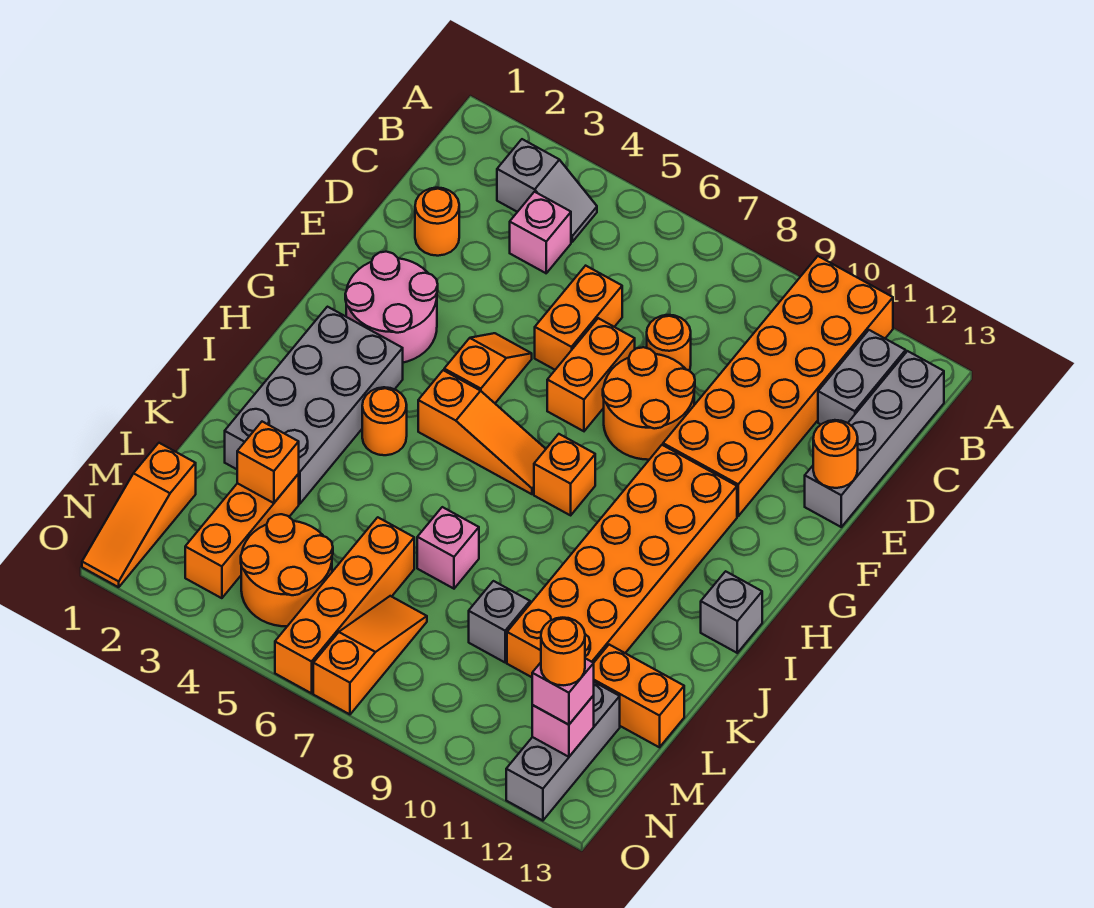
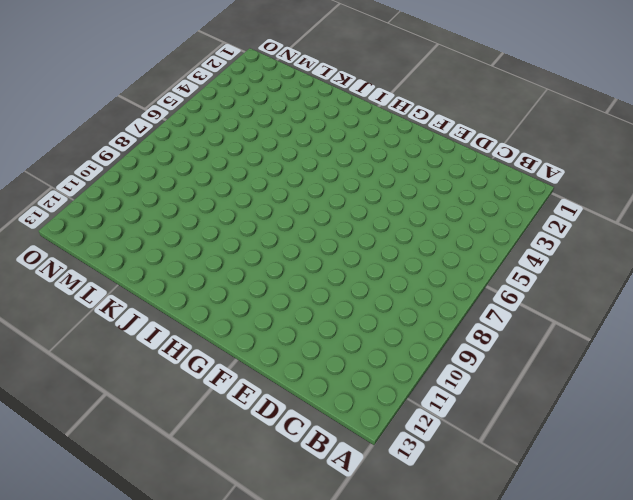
none -> orange 2x6 brick [663,256,893,516]
none -> grey 1x2 slope [497,139,597,242]
none -> grey 1x2 brick [818,330,906,424]
none -> grey 1x4 brick [805,351,944,527]

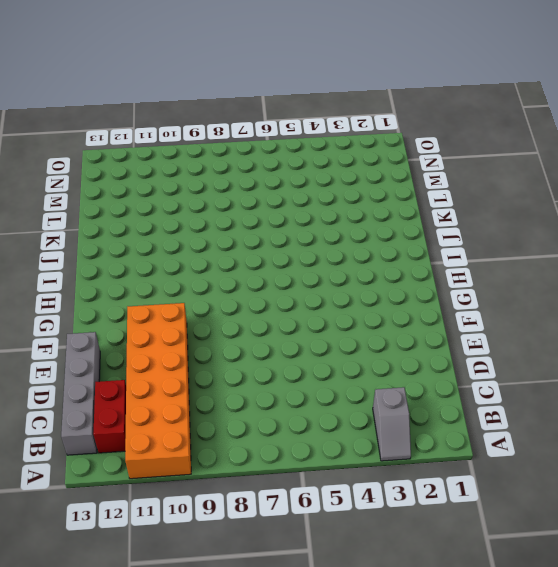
grey 1x2 slope [373,387,411,461] -> grey 1x2 slope turned to [497,139,597,242]
red 1x2 brick [93,380,126,453] -> grey 1x2 brick [818,330,906,424]
none -> pink 1x1 brick [510,192,571,273]
none -> orange 1x1 round brick [415,188,459,256]
none -> orange 1x2 brick [535,266,622,370]
none -> orange 1x1 round brick [647,315,691,371]

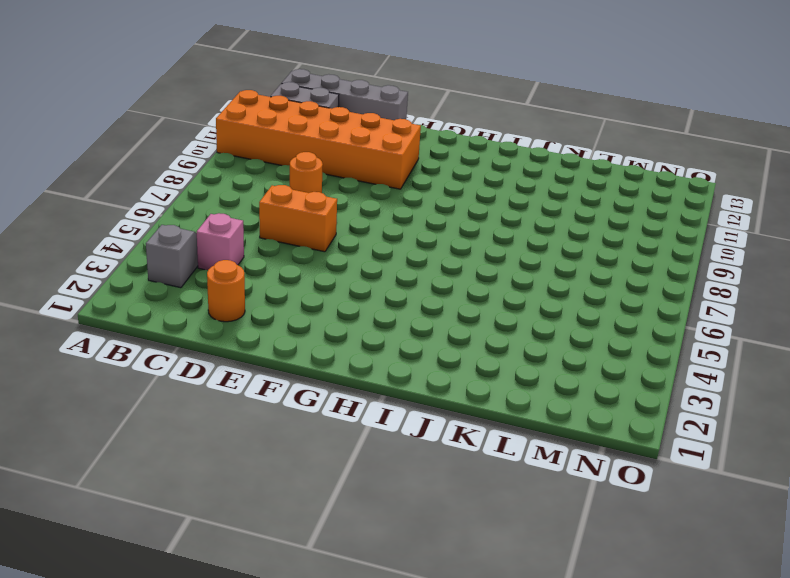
none -> orange 1x2 brick [547,318,635,431]
none -> orange 2x2 round brick [603,347,695,460]
none -> pink 2x2 round brick [345,252,438,362]
none -> orange 1x2 slope [444,333,532,403]

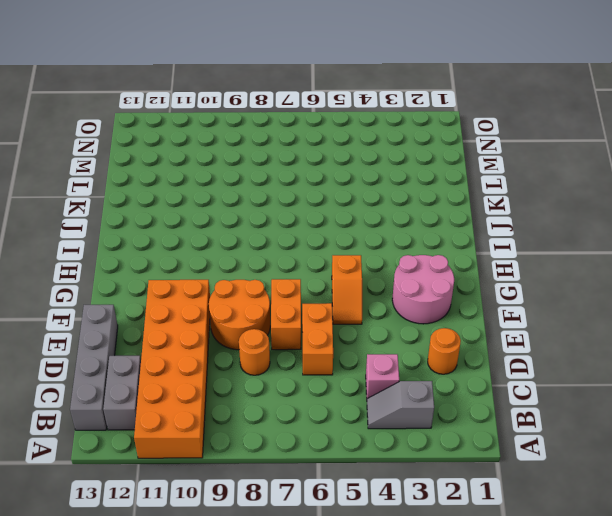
none -> orange 2x6 brick [507,445,737,677]
none -> grey 2x4 brick [225,307,403,504]
none -> orange 1x3 slope [418,370,546,494]
none -> orange 1x1 brick [534,434,595,515]

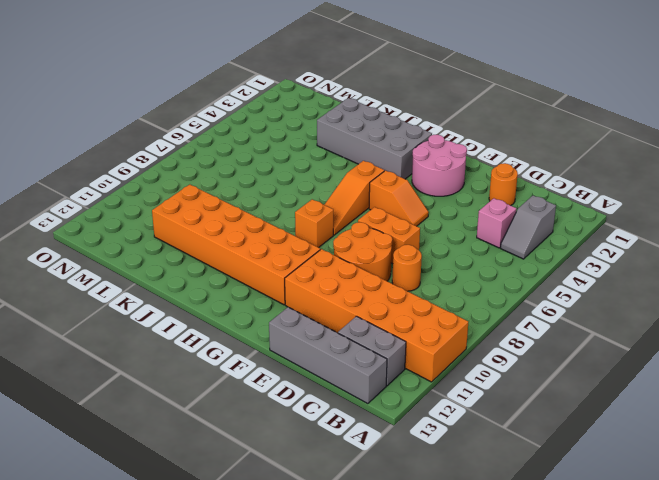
none -> orange 1x2 brick [535,266,622,370]
none -> orange 1x1 round brick [362,387,407,455]
none -> grey 1x1 brick [701,571,762,653]
none -> pink 1x1 brick [417,507,479,589]

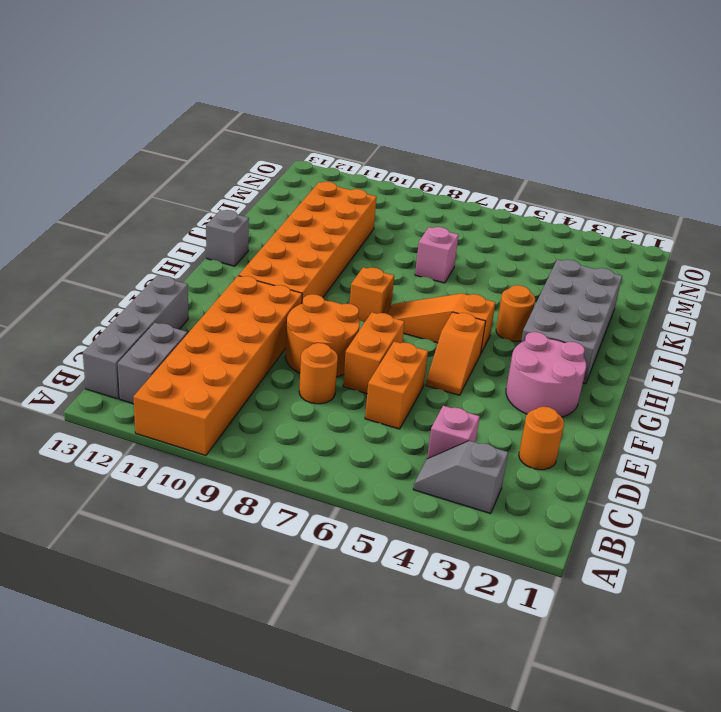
none -> orange 1x3 brick [185,474,299,598]
none -> orange 1x4 brick [275,517,414,693]
none -> grey 1x1 brick [469,581,530,662]
none -> orange 1x2 brick [594,645,684,747]

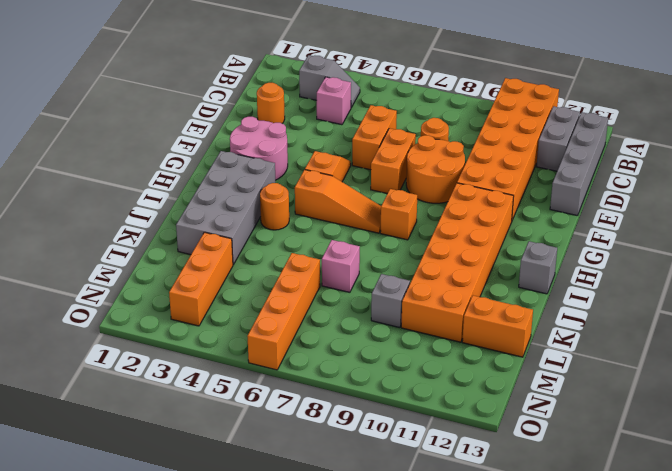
none -> orange 1x3 slope [82,443,196,587]
none -> orange 2x2 round brick [241,514,333,626]
none -> orange 1x3 slope [313,596,427,714]
none -> grey 1x3 brick [506,682,620,821]

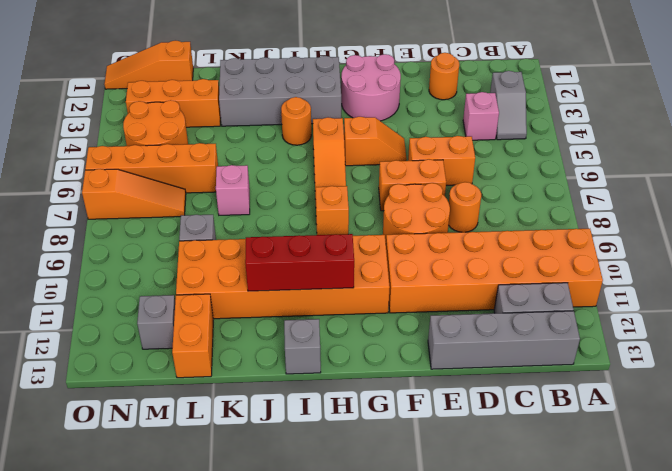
red 1x3 brick [245,234,354,291] -> none
grey 1x1 brick [137,295,175,349] -> grey 1x3 brick [506,682,620,821]
none -> orange 1x1 round brick [813,420,858,488]
none -> orange 1x1 brick [237,422,299,503]
none -> pink 1x1 brick [532,696,594,757]
none -> pink 1x1 brick [532,658,594,725]

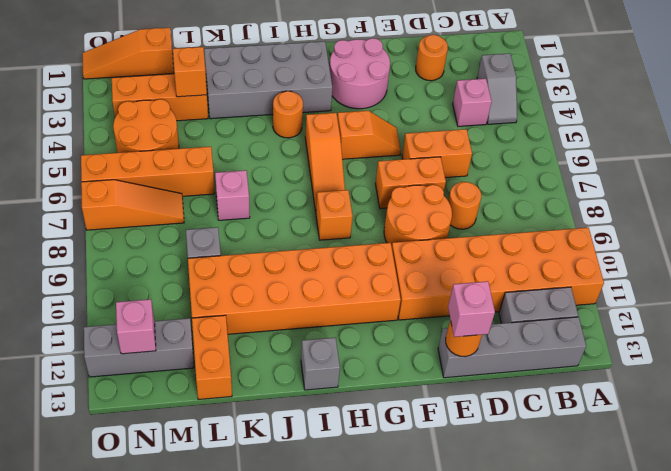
pink 1x1 brick [448,281,495,337] -> pink 1x1 brick moved to [532,658,594,725]
none -> orange 1x1 round brick [541,618,585,685]

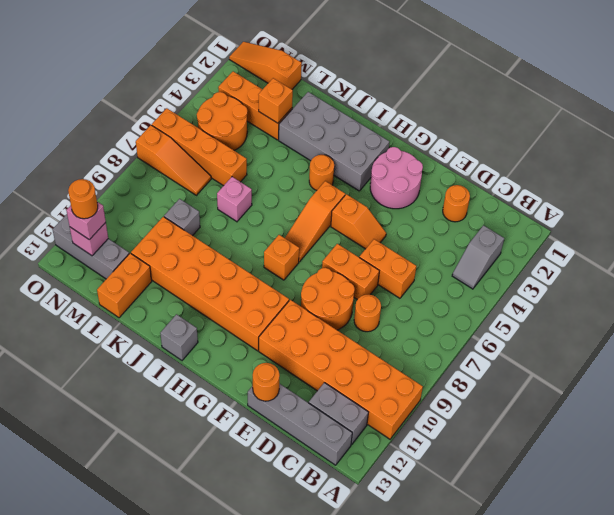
none -> pink 1x1 brick [510,192,571,273]

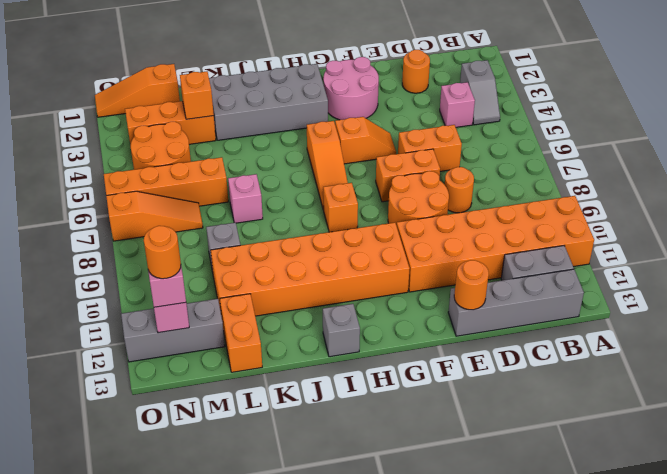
none -> orange 1x1 round brick [362,387,407,455]

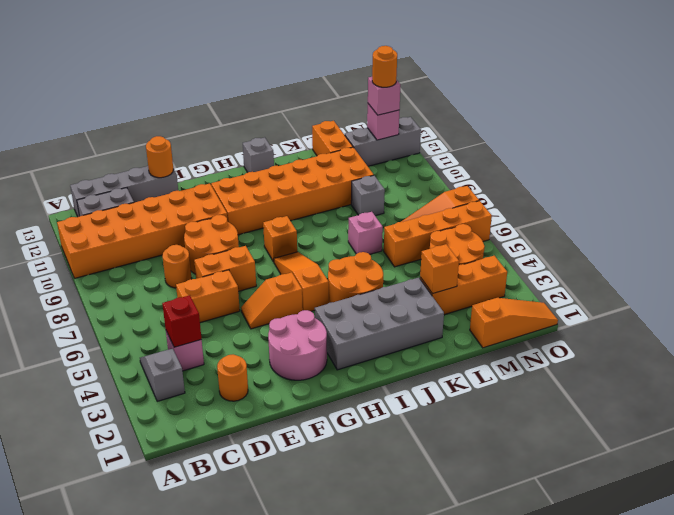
red 1x1 brick [162,295,201,347] -> none
orange 2x2 round brick [328,252,383,303] -> orange 1x1 round brick [362,387,407,455]

